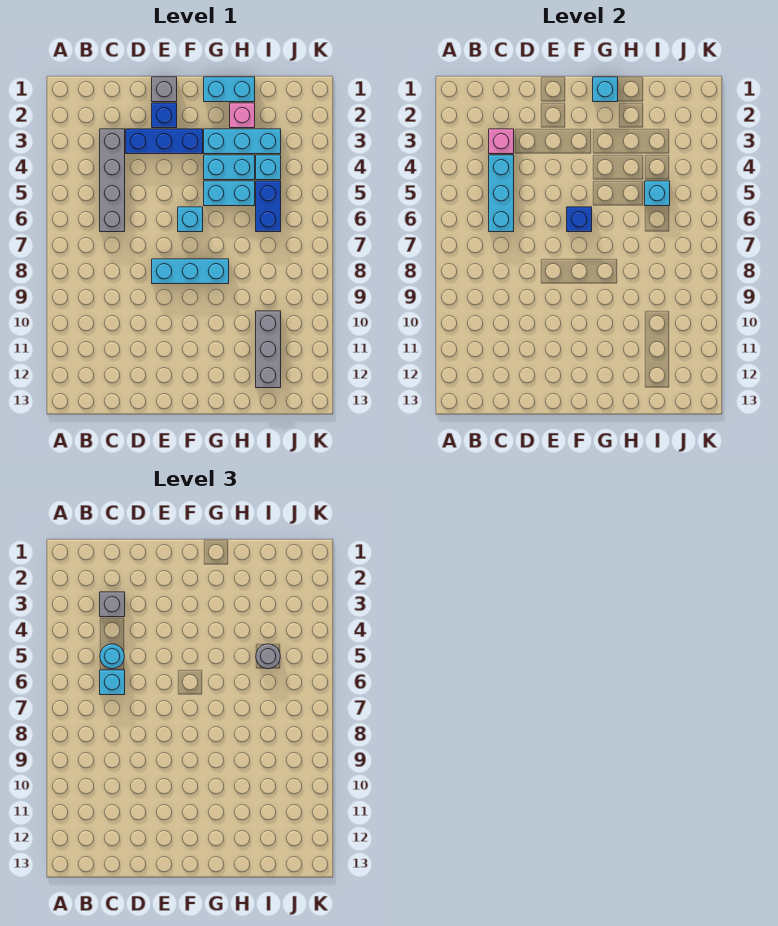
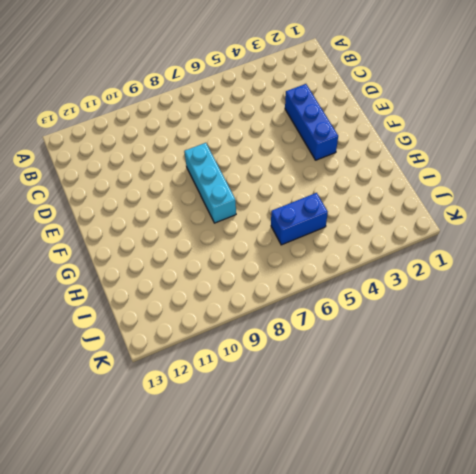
none -> grey 1x4 brick [100,129,125,232]
none -> grey 1x1 brick [152,77,177,102]
none -> blue 1x1 brick [152,103,177,128]

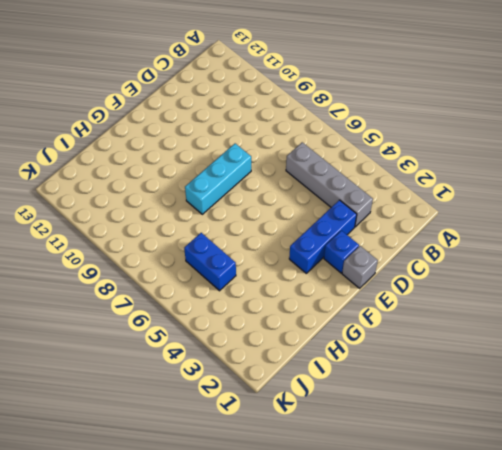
none -> cyan 1x1 brick [178,207,203,232]
none -> cyan 1x2 brick [204,77,255,102]
none -> cyan 1x3 brick [204,129,281,154]

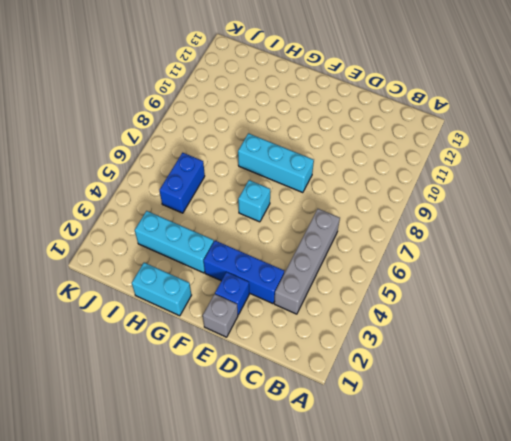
none -> cyan 1x2 brick [204,155,255,180]
none -> cyan 1x2 brick [204,181,255,206]
none -> pink 1x1 brick [230,103,255,128]

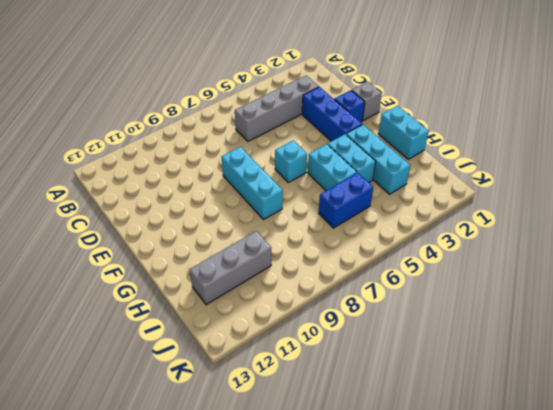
none -> pink 1x1 brick [230,103,255,128]
none -> cyan 1x1 brick [256,155,281,180]
none -> pink 1x1 brick [489,129,514,154]

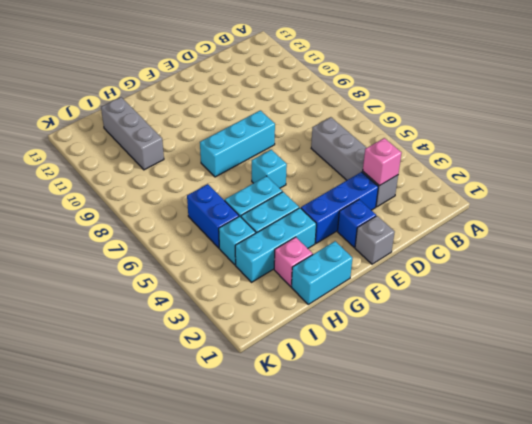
none -> cyan 1x3 brick [489,155,514,232]
none -> blue 1x1 brick [567,207,592,232]
none -> cyan 1x1 brick [593,77,618,102]

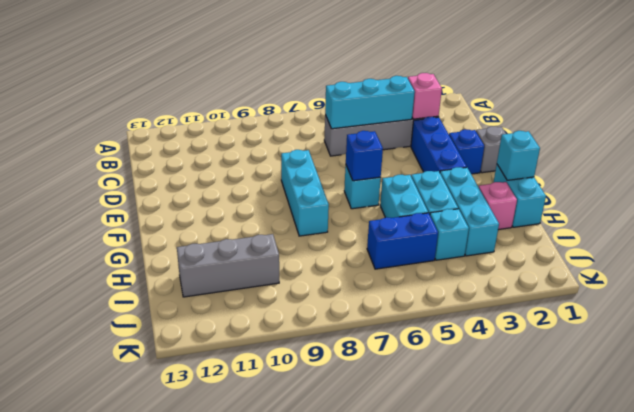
none -> cyan 1x1 brick [645,181,670,206]
none -> grey 1x1 brick [100,592,125,617]
none -> cyan 1x1 round brick [100,644,124,669]

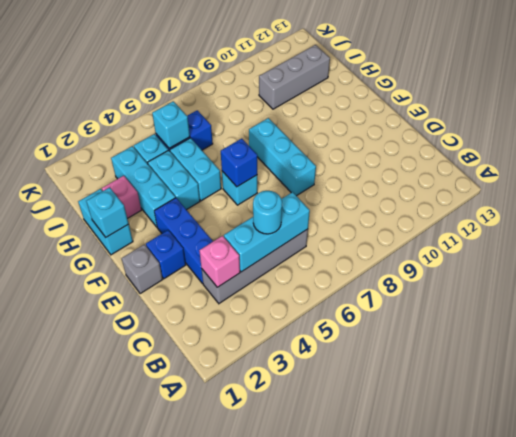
none -> grey 1x1 brick [100,592,125,617]
none -> cyan 1x1 brick [100,670,125,695]
none -> grey 1x1 round brick [256,644,280,669]

